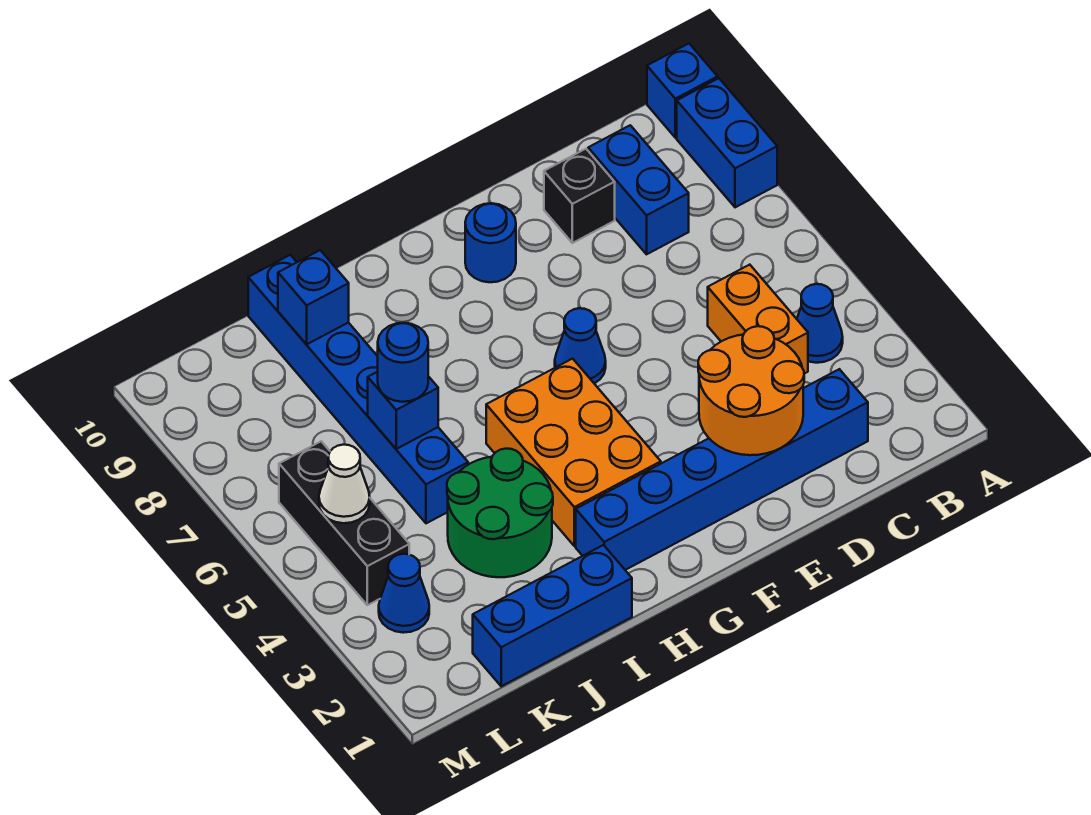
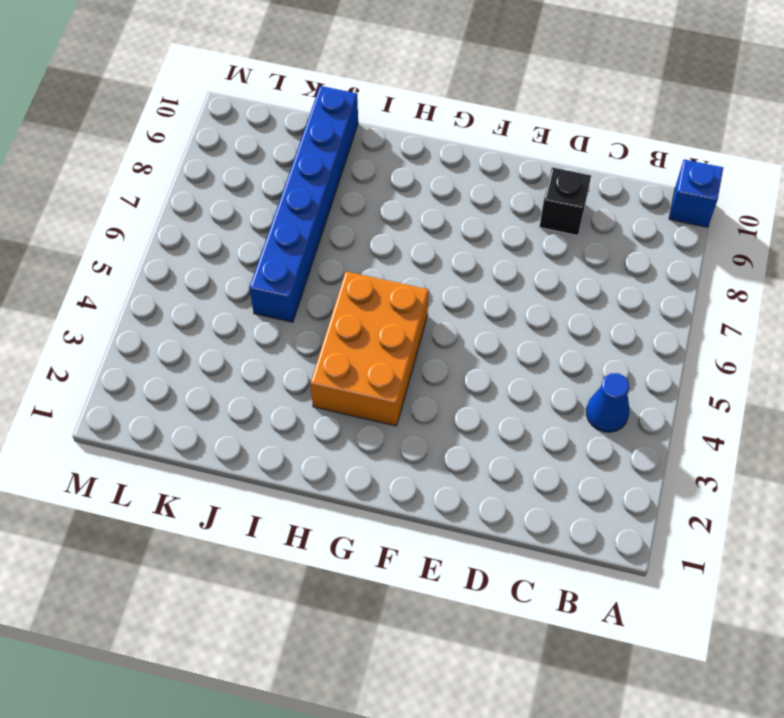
none -> blue 1x2 brick [677,78,777,207]
none -> blue 1x6 brick [576,369,868,570]
none -> orange 1x2 brick [708,265,808,374]

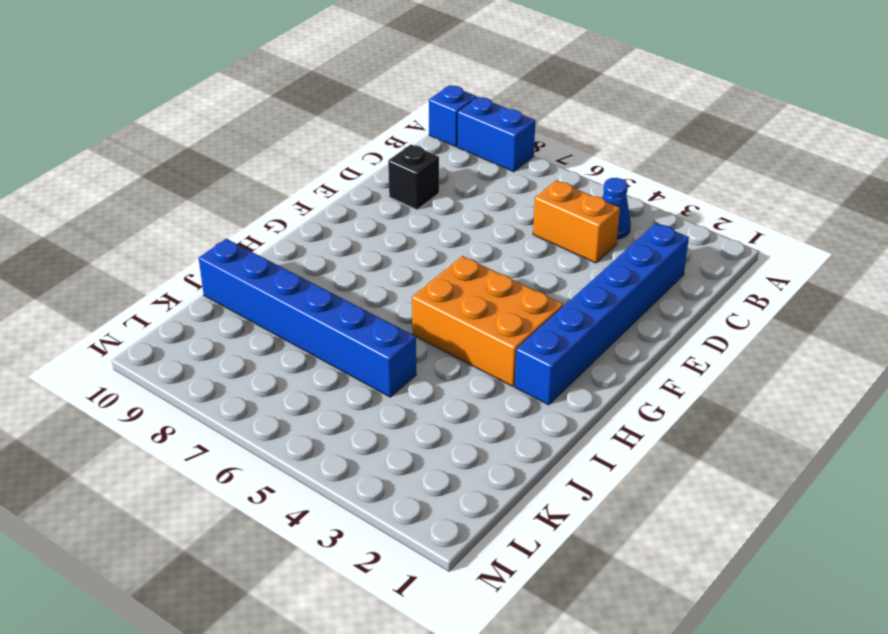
none -> blue 1x2 brick [588,125,689,254]
none -> blue 1x1 cone [555,308,606,384]
none -> blue 1x1 round brick [465,203,516,282]

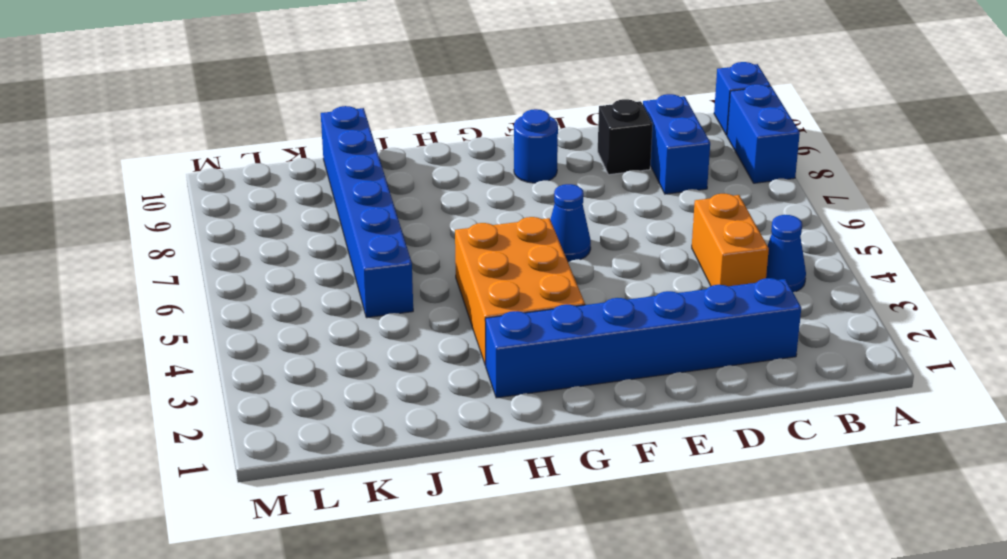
none -> blue 1x3 brick [473,545,632,686]
none -> green 2x2 round brick [447,449,553,577]
none -> blue 1x1 cone [379,554,429,633]

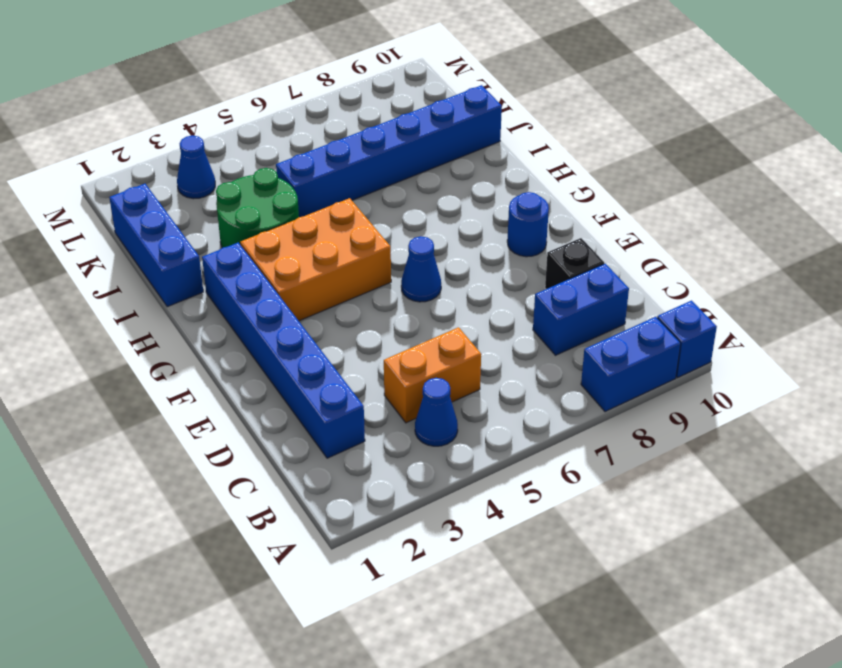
none -> black 1x3 brick [279,441,409,605]
none -> orange 2x2 round brick [698,326,804,455]
none -> blue 1x1 brick [368,372,438,449]

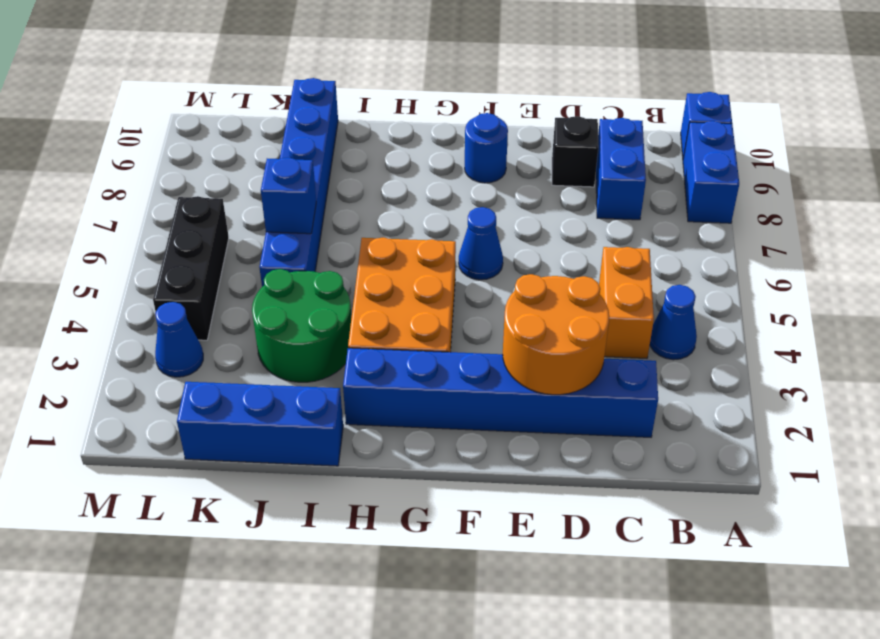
none -> blue 1x1 brick [278,250,349,345]
none -> white 1x1 cone [319,445,370,523]
none -> blue 1x1 round brick [378,323,428,402]

